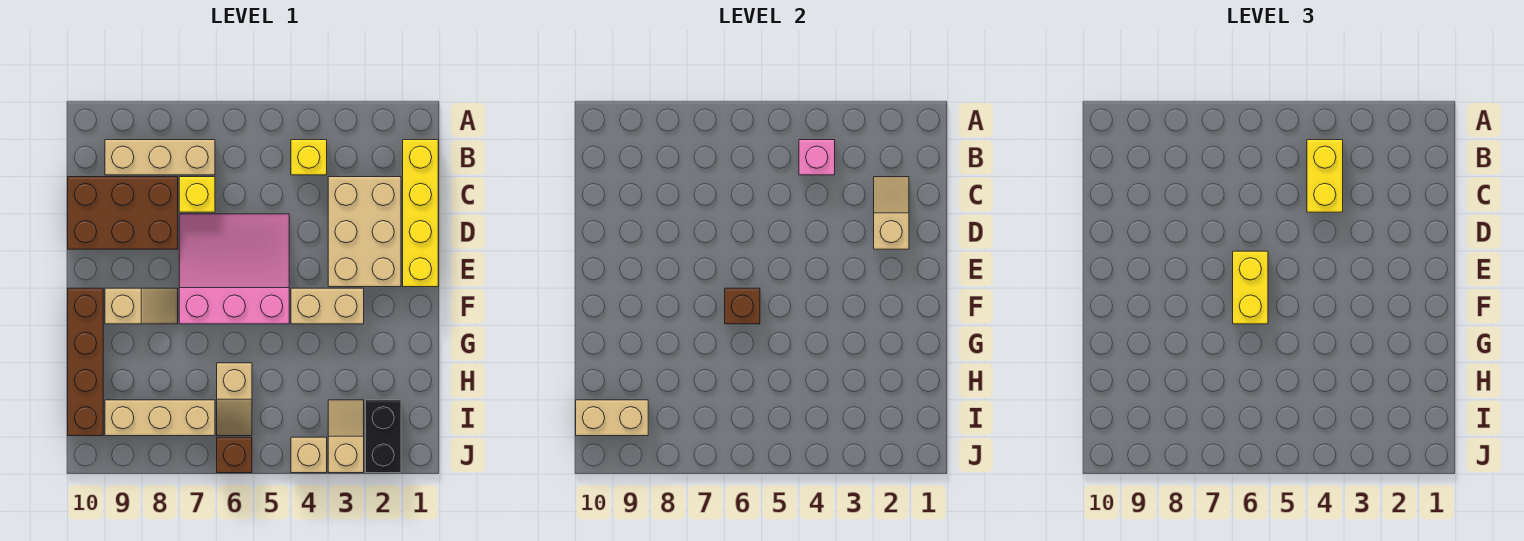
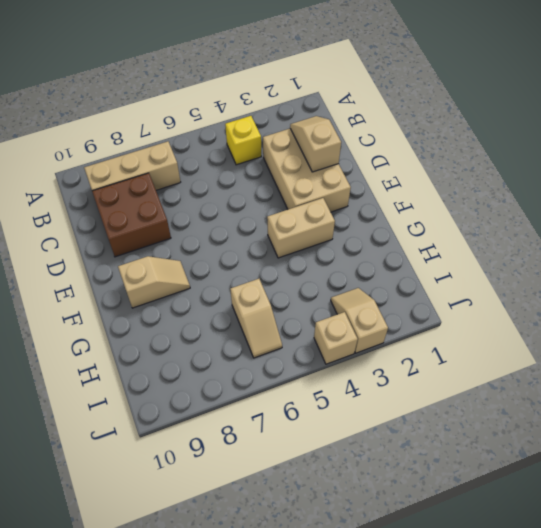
brown 2x2 brick [92,173,171,257] -> brown 2x3 brick [68,177,178,249]
none -> yellow 1x4 brick [403,140,438,287]
none -> yellow 1x1 brick [179,177,215,212]
none -> pink 3x3 slope [179,214,289,324]

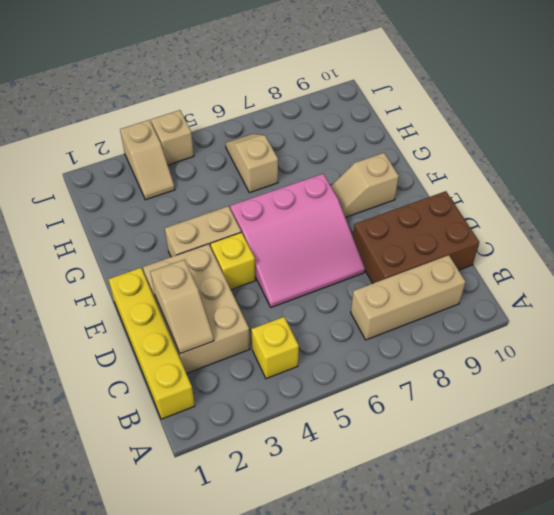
yellow 1x1 brick [211,232,256,290] -> yellow 1x1 brick moved to [179,177,215,212]
none -> brown 1x4 brick [68,288,103,436]
none -> black 1x2 brick [366,400,401,473]
none -> tan 1x3 brick [105,400,215,436]

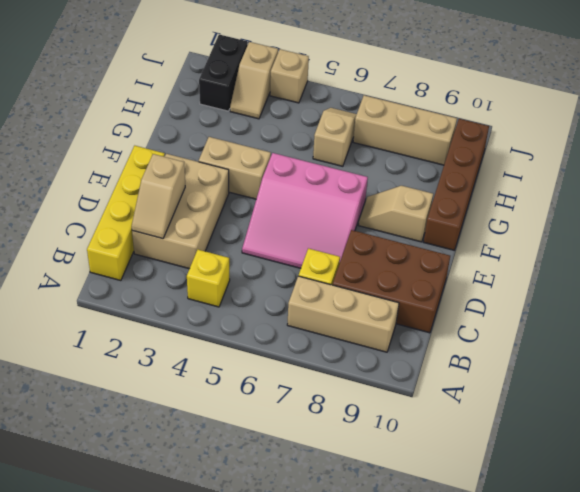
none -> brown 1x1 brick [217,437,252,473]
none -> pink 1x1 brick [799,140,835,175]
none -> brown 1x1 brick [725,288,760,324]

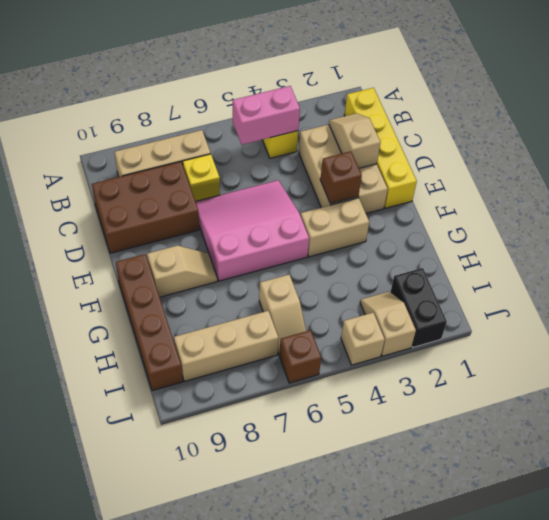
pink 1x2 brick [233,86,300,145] -> pink 1x1 brick [799,140,835,175]
brown 1x1 brick [320,151,362,204] -> brown 1x1 brick moved to [725,288,760,324]
none -> tan 1x2 brick [576,400,648,436]
none -> yellow 1x2 brick [1307,140,1343,212]
none -> yellow 1x2 brick [1233,251,1268,324]

